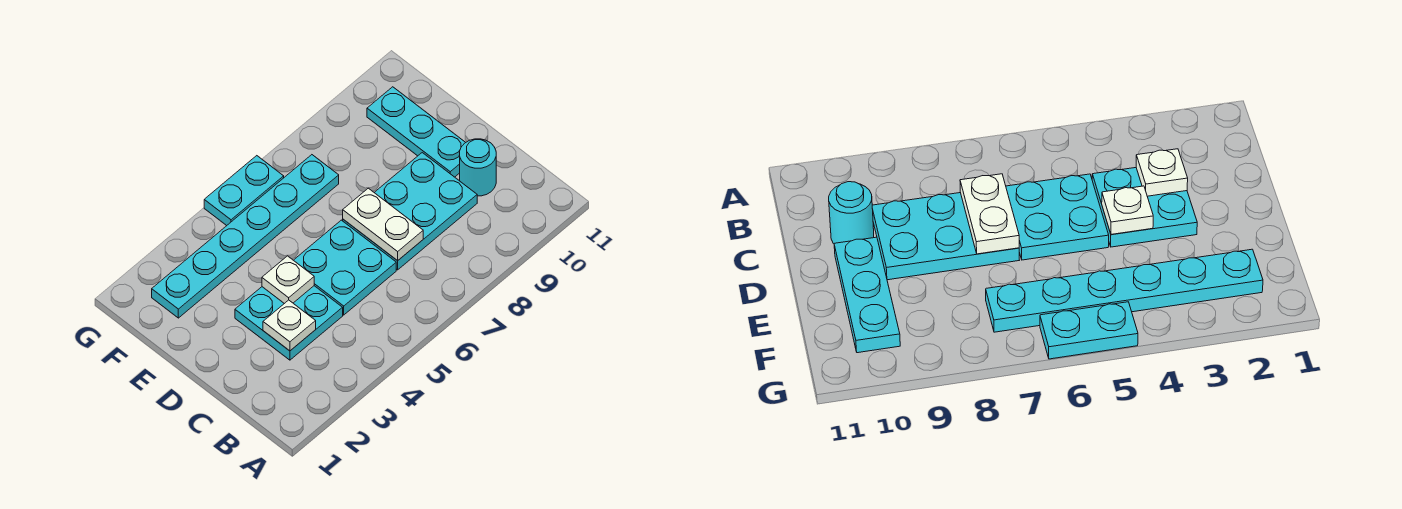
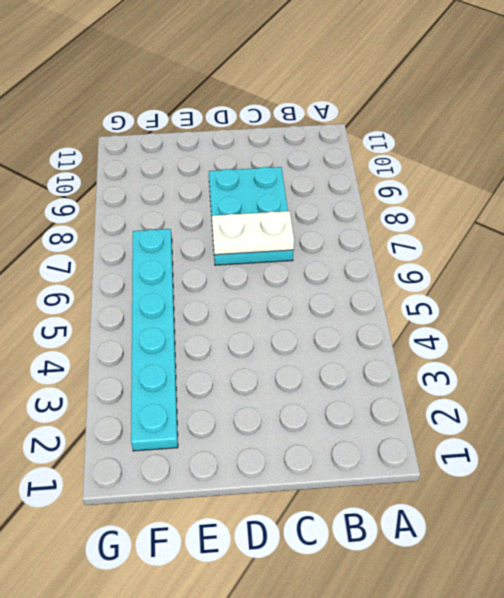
none -> cyan 2x2 plate [235,286,343,360]
none -> cyan 2x2 plate [294,220,396,315]

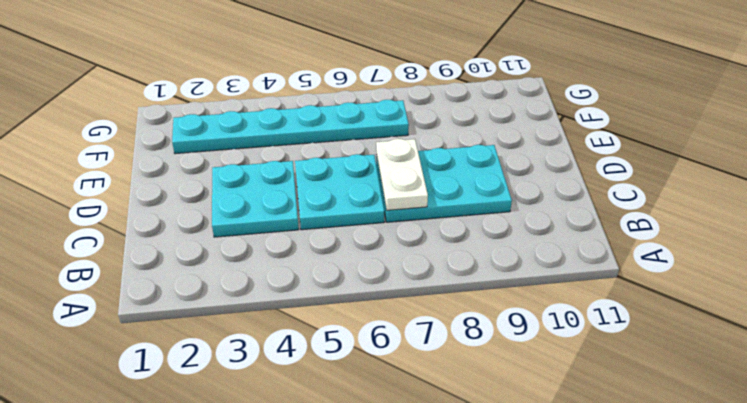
none -> cyan 1x1 round brick [460,139,496,196]
none -> cyan 1x3 plate [367,87,466,177]

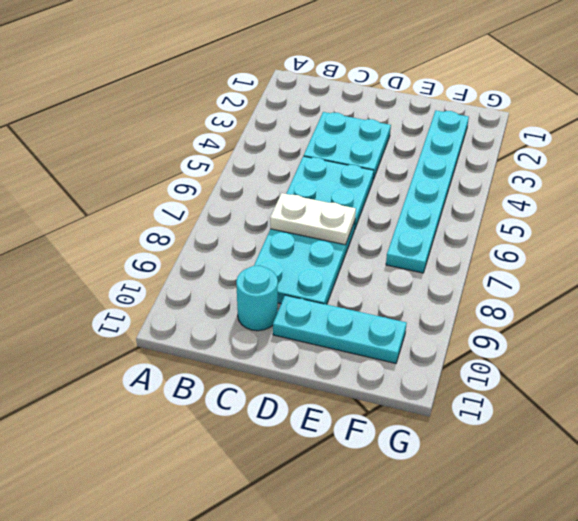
none -> cyan 1x2 plate [204,156,284,226]
none -> white 1x1 plate [263,300,316,351]

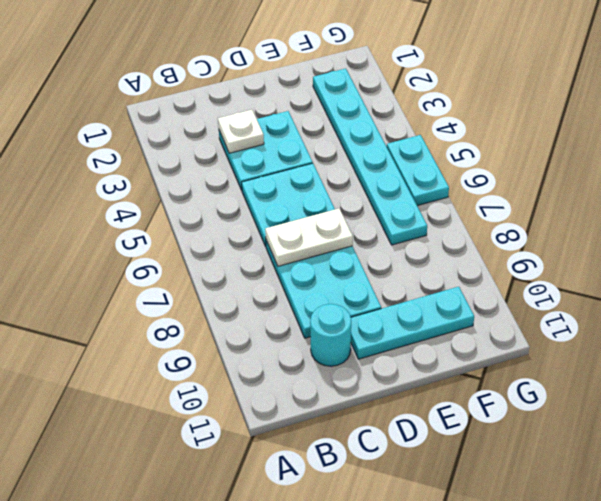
none -> white 1x1 plate [262,256,314,304]

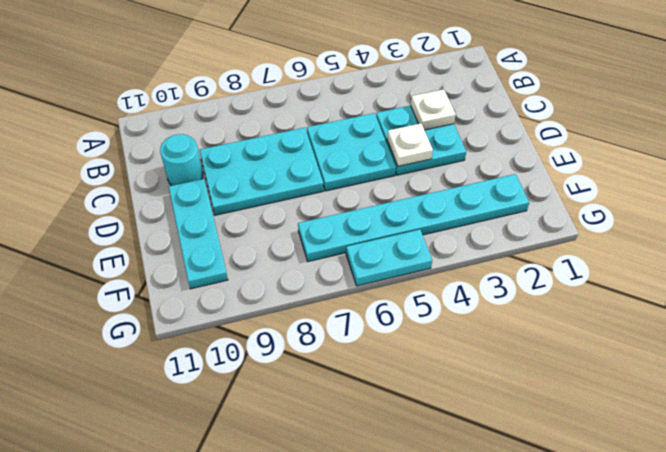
none -> white 1x2 plate [343,188,423,261]

